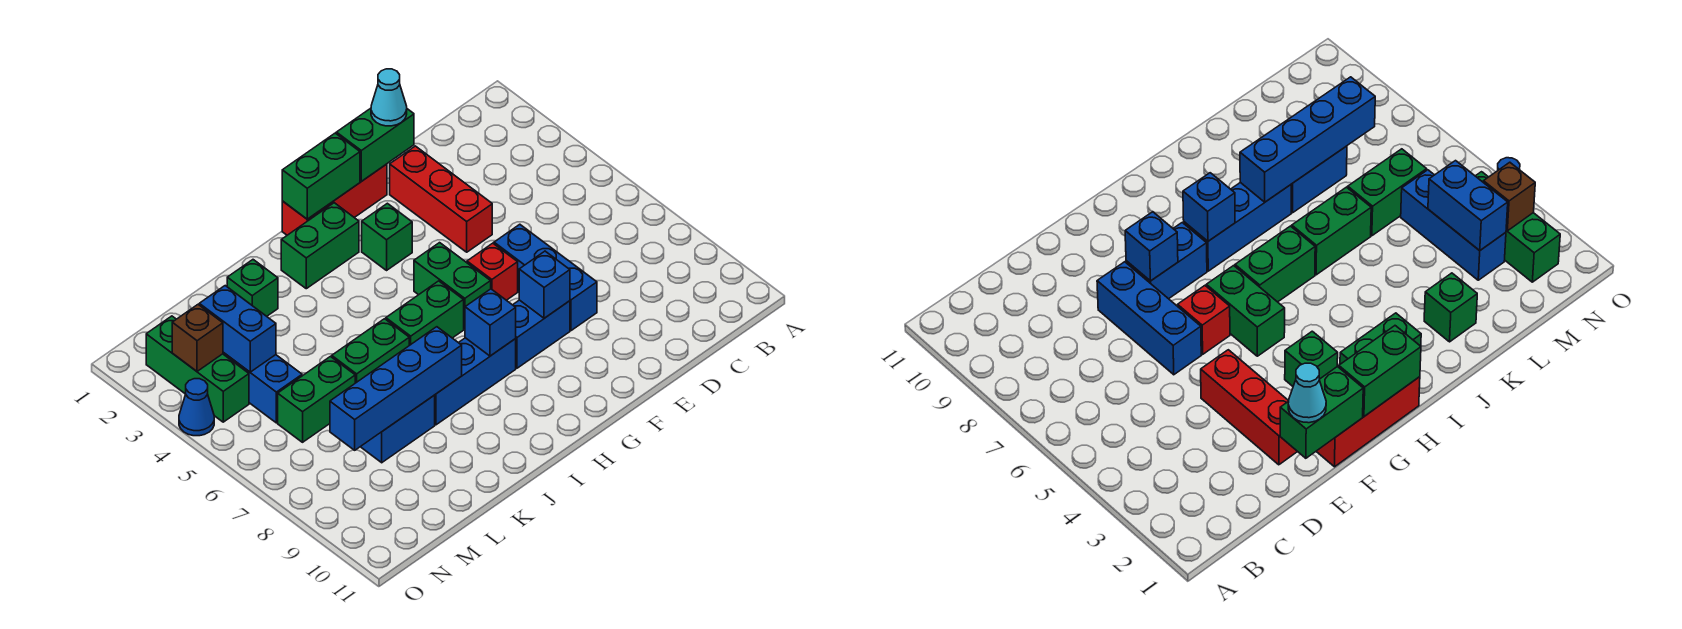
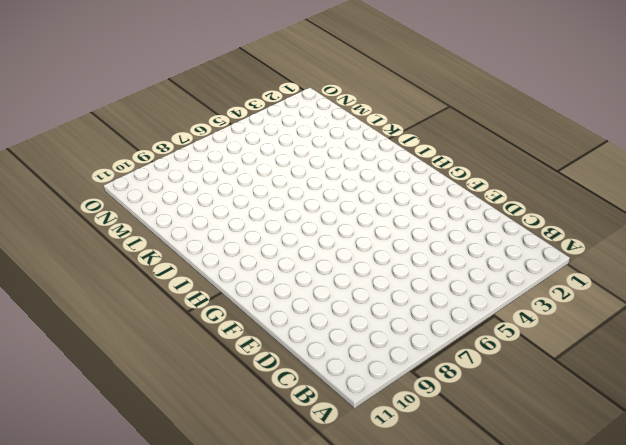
none -> red 1x3 brick [390,146,492,252]
none -> blue 1x3 brick [494,224,597,331]
none -> red 1x3 brick [282,164,387,235]

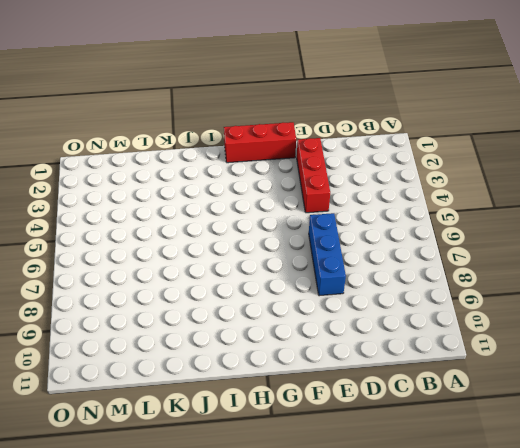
none -> red 1x1 brick [467,243,518,300]
none -> blue 1x2 brick [513,300,570,368]
none -> green 1x1 brick [362,203,412,270]

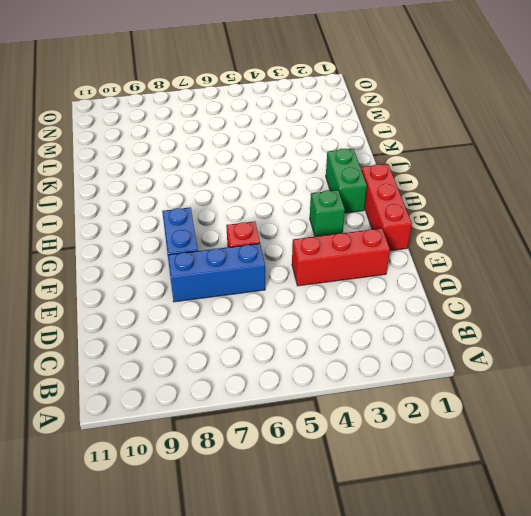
none -> green 1x2 brick [414,243,491,329]
none -> green 1x2 brick [386,281,464,345]
none -> blue 1x3 brick [435,338,516,425]

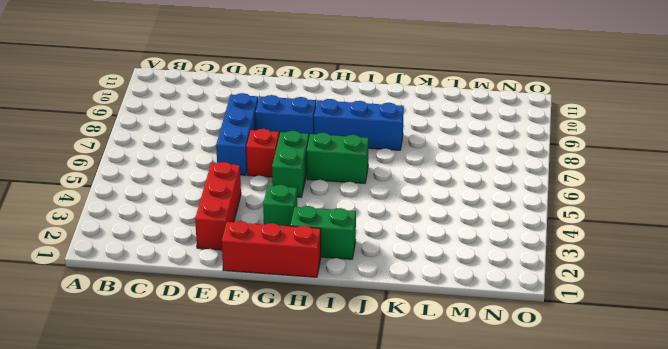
none -> green 1x2 brick [332,319,409,383]
none -> green 1x1 brick [227,260,278,316]
none -> blue 1x2 brick [361,395,435,463]

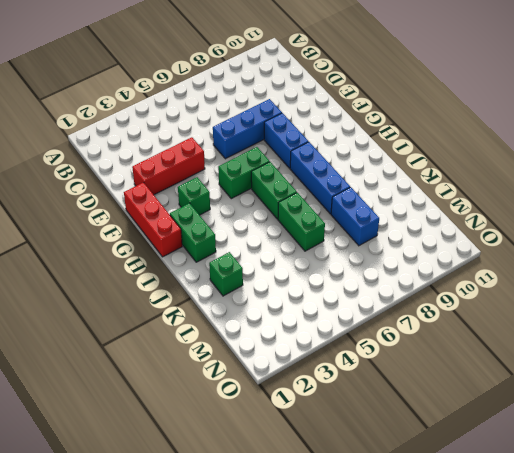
none -> red 1x1 brick [467,243,518,300]
none -> green 1x2 brick [278,357,355,442]
none -> blue 1x3 brick [223,352,302,423]

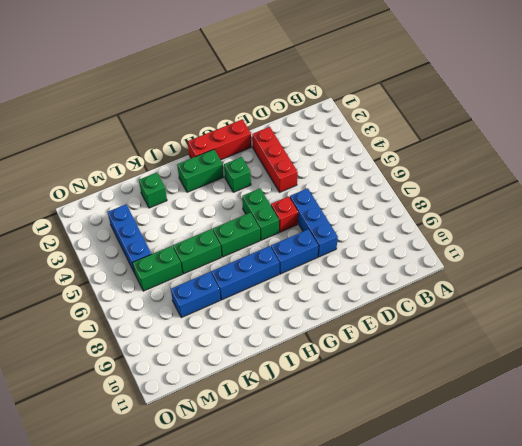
none -> green 1x3 brick [146,316,249,422]
none -> blue 1x1 cone [179,379,214,436]
none -> green 1x2 brick [336,108,414,181]

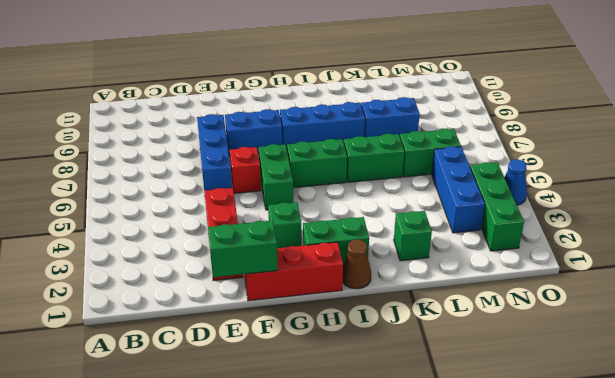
brown 1x1 cone [343,239,371,289] -> none
none -> blue 1x1 brick [519,251,570,318]
none -> green 1x2 brick [282,133,360,219]
none -> blue 1x1 brick [465,289,516,356]

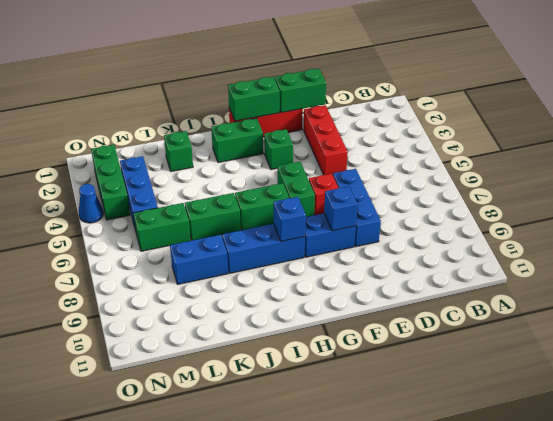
none -> blue 1x4 brick [330,327,462,450]
none -> blue 1x2 brick [199,286,276,372]
none -> brown 1x1 brick [172,305,223,371]

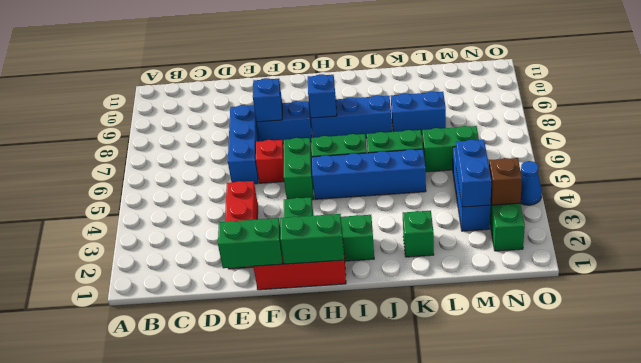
blue 1x4 brick [312,149,426,199] -> blue 1x4 brick moved to [330,327,462,450]
none -> cyan 1x1 cone [371,69,407,126]

